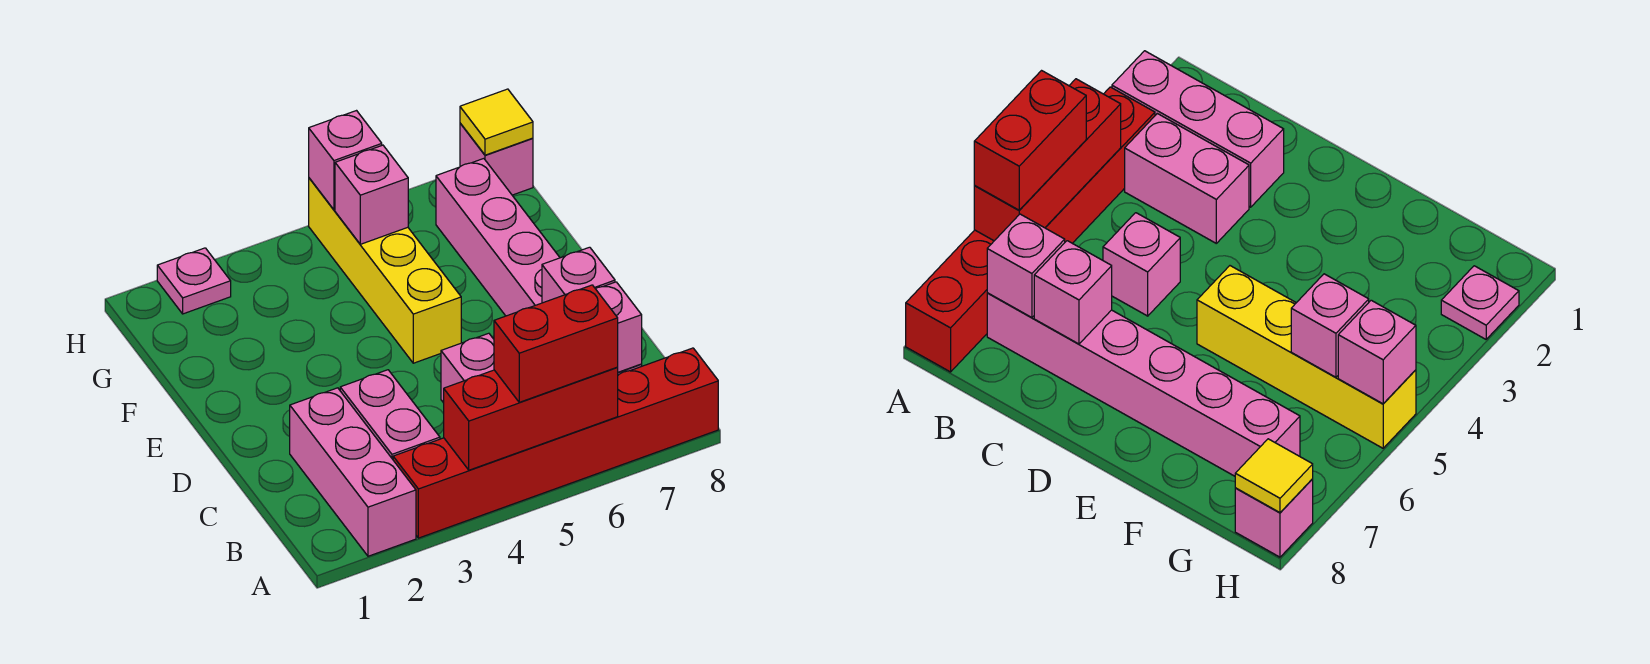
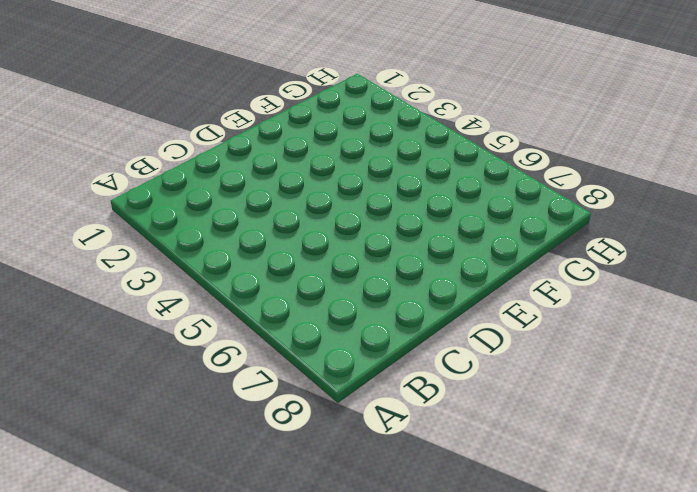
none -> pink 1x3 brick [290,388,416,556]
none -> red 1x6 brick [393,348,718,538]
none -> pink 1x2 brick [340,370,440,459]

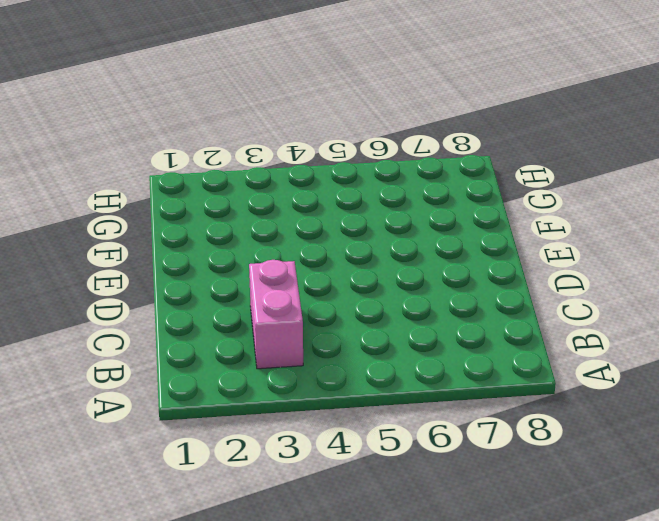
none -> pink 1x3 brick [290,388,416,556]
none -> red 1x6 brick [393,348,718,538]
none -> pink 1x6 brick [436,159,642,375]

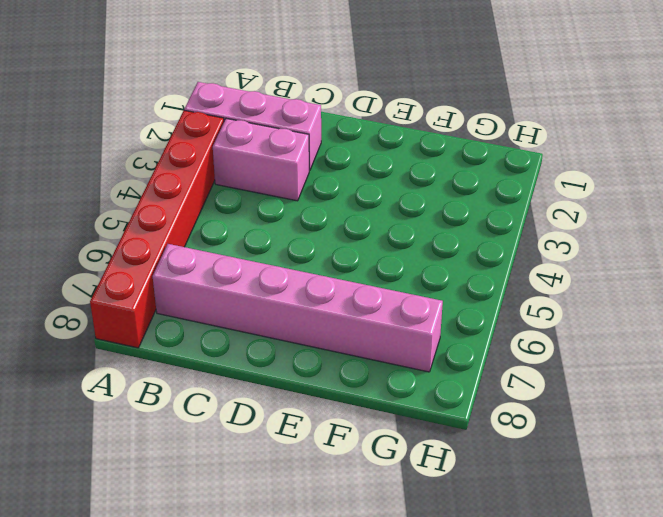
none -> pink 1x1 brick [441,333,494,403]
none -> yellow 1x4 brick [309,178,461,363]
none -> pink 1x1 plate [157,248,231,314]

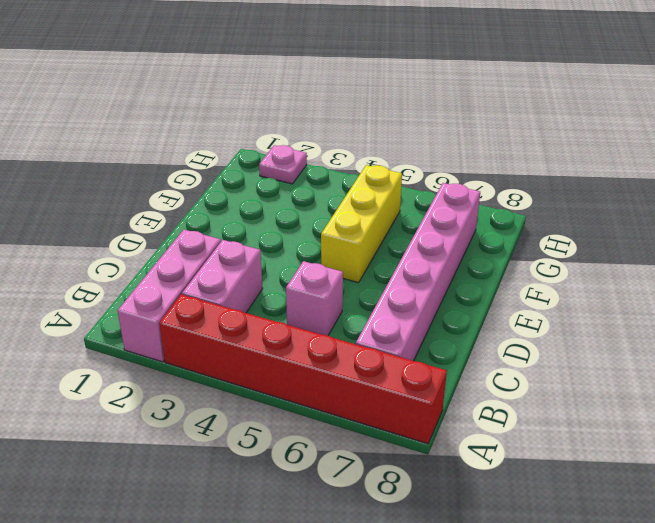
yellow 1x3 brick [321,165,402,283] -> yellow 1x4 brick [309,178,461,363]
none -> pink 1x1 brick [460,123,533,195]
none -> red 1x3 brick [444,367,618,470]
none -> pink 1x1 brick [596,282,642,372]

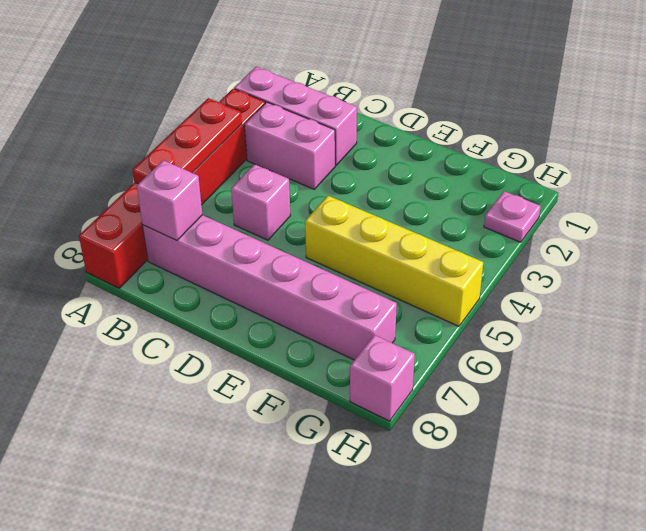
red 1x3 plate [133,98,242,184] -> red 1x3 brick [444,367,618,470]
none -> pink 1x1 brick [542,247,615,303]
none -> pink 1x1 brick [335,145,408,244]
none -> pink 1x1 brick [309,111,382,210]

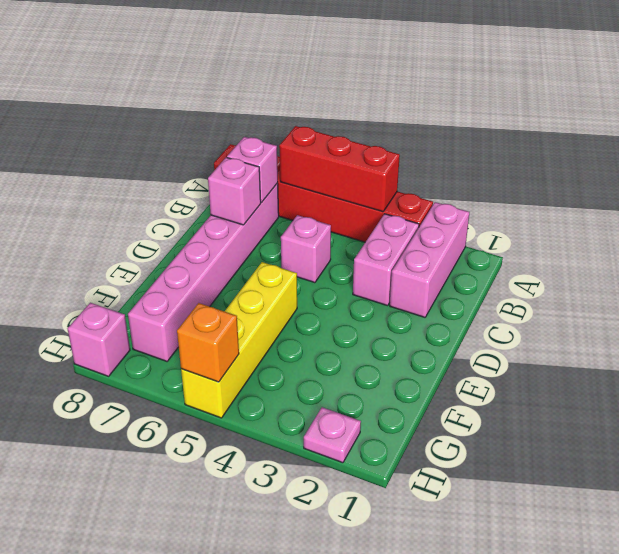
orange 1x1 brick [177,303,239,382] -> pink 1x1 brick [309,111,382,210]
none -> pink 1x1 brick [335,145,408,244]
none -> yellow 1x1 tile [460,89,533,155]
none -> red 1x2 brick [494,285,618,402]

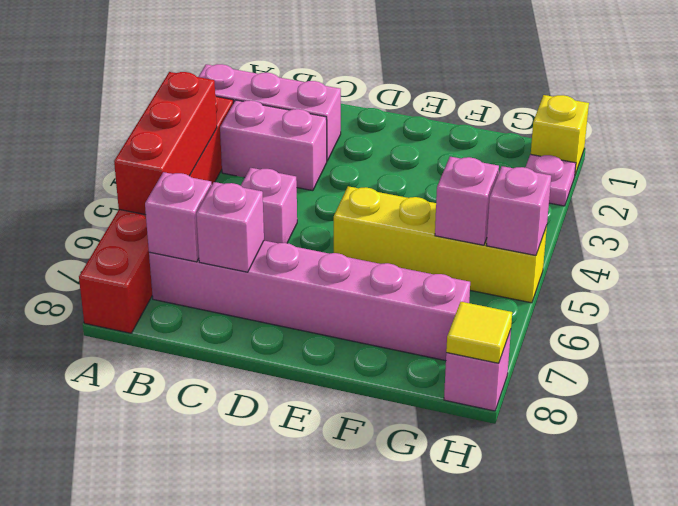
yellow 1x1 brick [531,95,589,175] -> none
none -> red 1x2 brick [494,285,618,402]

